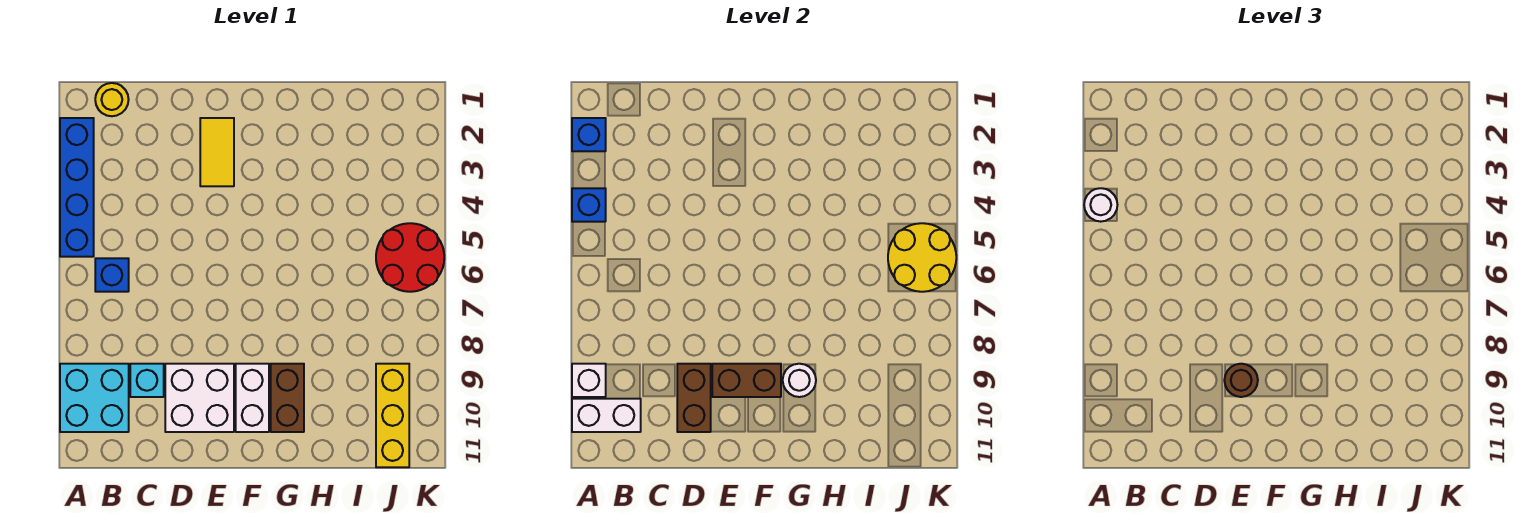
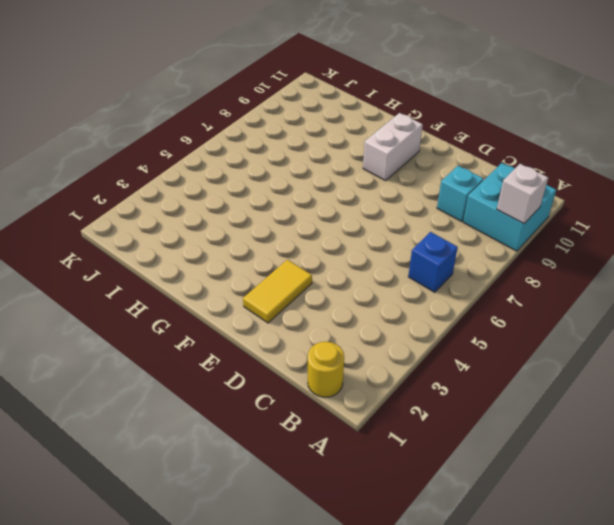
none -> blue 1x4 brick [60,118,94,257]
none -> white 2x2 brick [165,364,234,432]
none -> brown 1x2 brick [271,364,304,432]

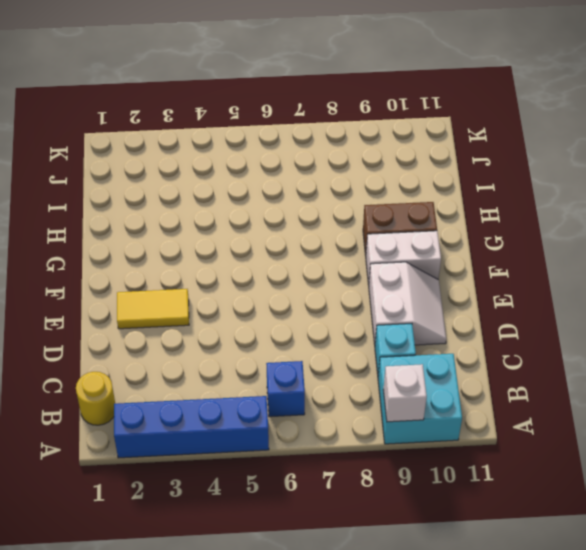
white 2x2 slope [369,262,446,345] -> white 2x2 brick [165,364,234,432]
none -> red 2x2 round brick [376,223,444,292]
none -> yellow 1x3 brick [376,364,409,467]
none -> blue 1x1 brick [572,118,606,151]

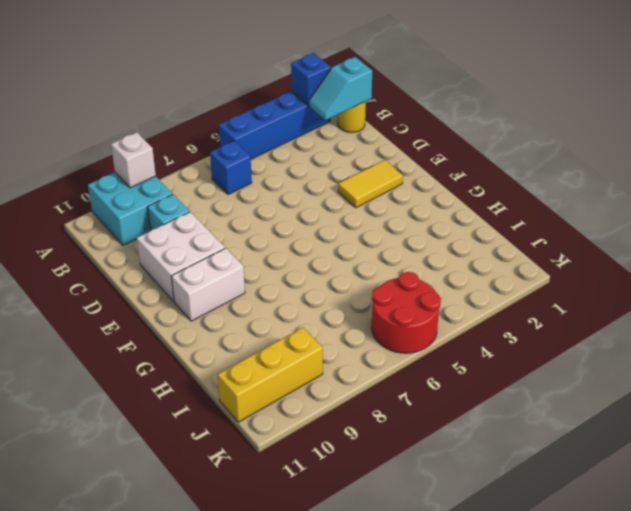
cyan 1x2 slope [309,57,372,120] -> none
none -> brown 1x2 brick [271,364,304,432]
none -> blue 1x1 brick [572,188,606,222]
none -> white 1x2 brick [572,399,641,432]

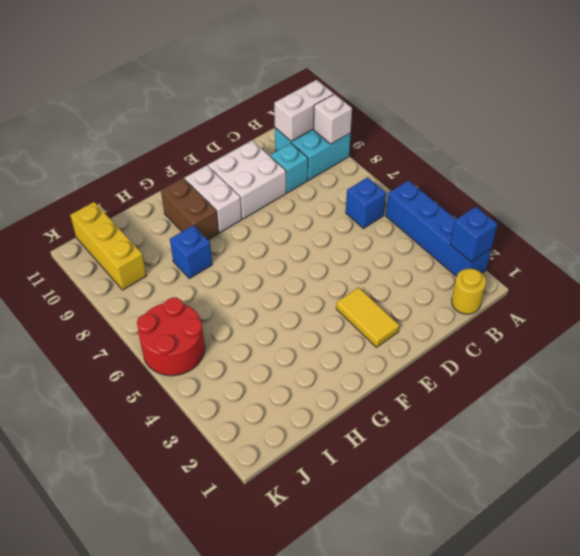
blue 1x1 brick [170,225,212,279] -> blue 1x1 brick moved to [572,188,606,222]
none -> brown 1x2 brick [677,364,711,432]
none -> brown 1x2 brick [712,364,781,397]
none -> white 1x1 round brick [783,364,816,397]

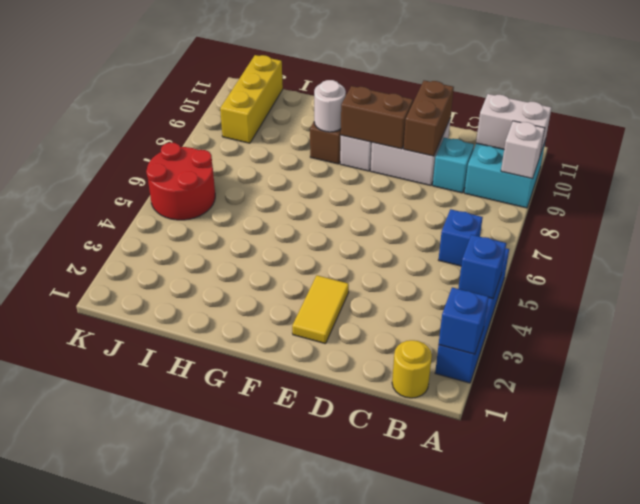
none -> yellow 2x2 round brick [888,223,956,292]
none -> white 1x1 round brick [1084,188,1117,222]
none -> brown 1x1 round brick [1224,364,1258,397]

